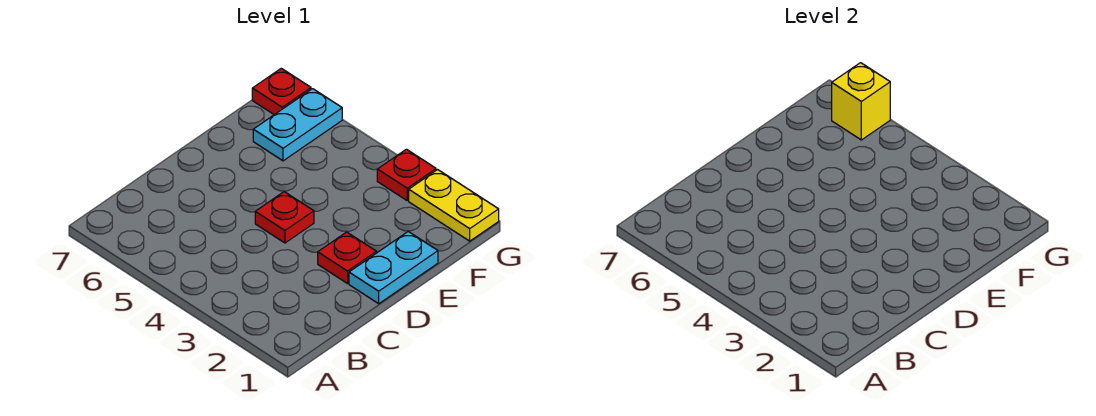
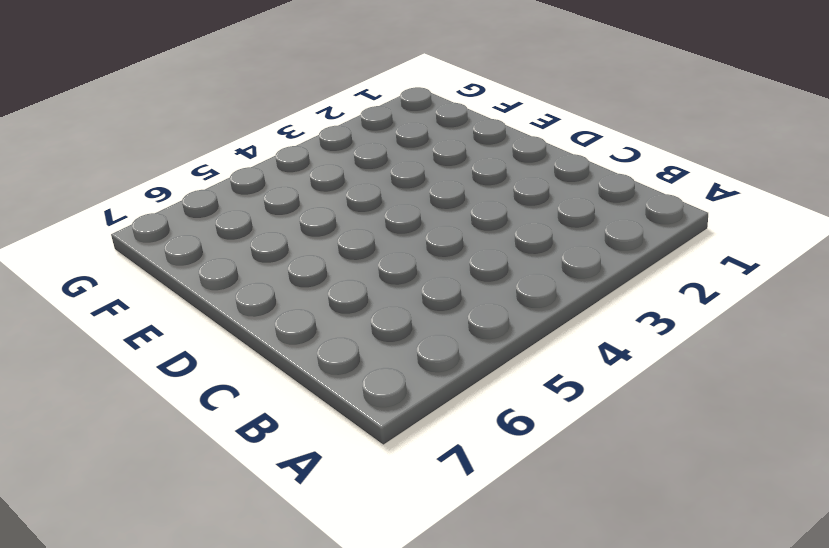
none -> cyan 1x2 plate [349,232,438,304]
none -> red 1x1 plate [318,232,376,283]

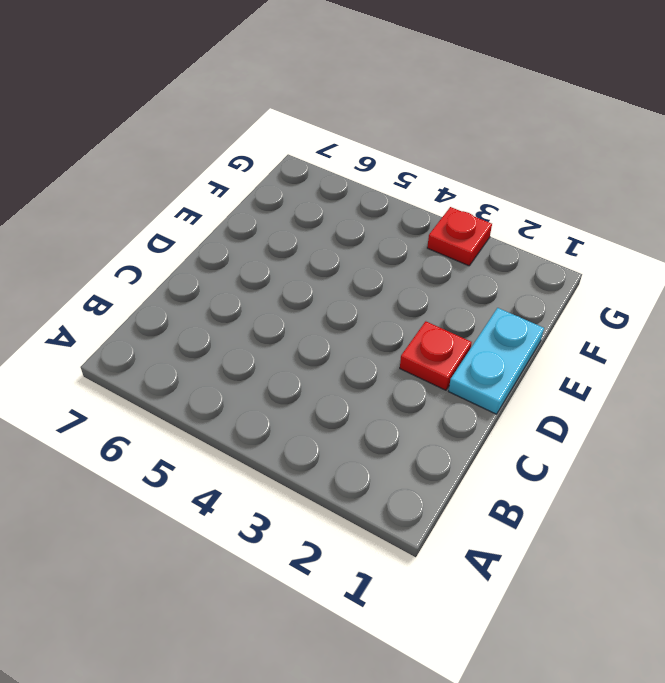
none -> red 1x1 plate [255,192,314,243]
none -> cyan 1x2 plate [253,89,342,161]

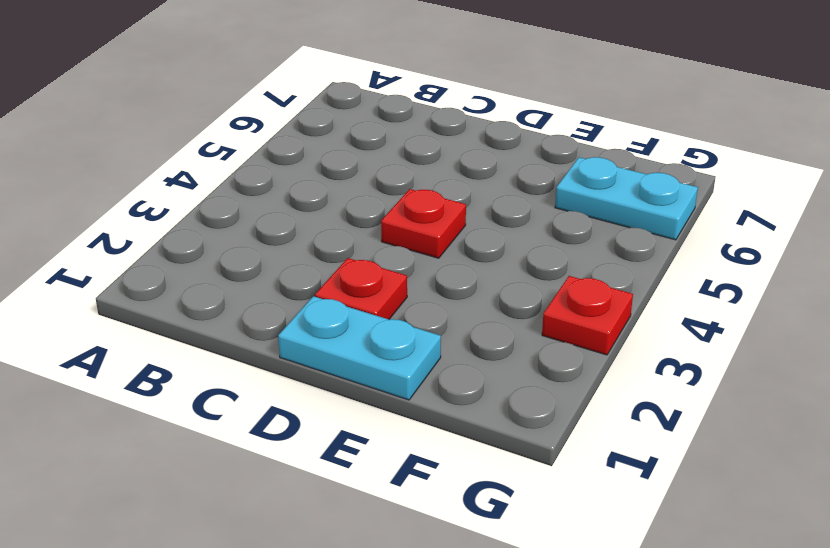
none -> yellow 1x2 plate [409,170,499,241]
none -> red 1x1 plate [252,68,311,115]

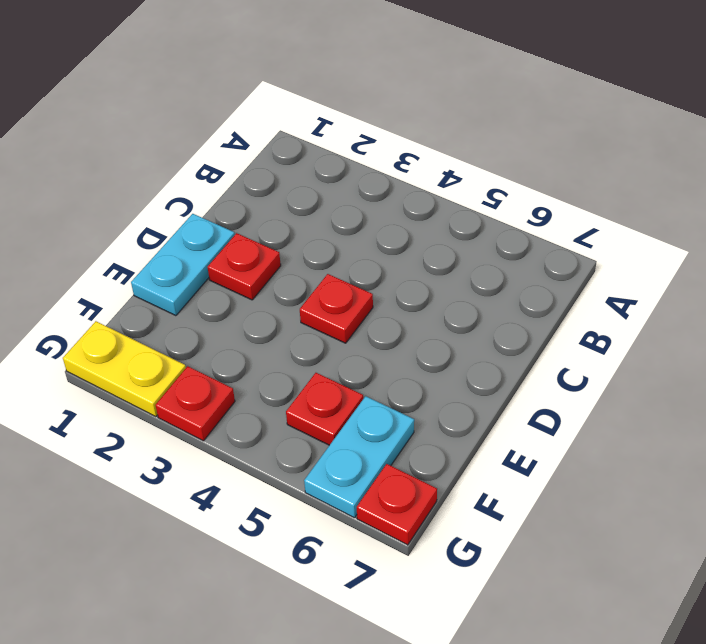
red 1x1 plate [286,373,363,445] -> none
none -> yellow 1x1 brick [832,63,890,140]

